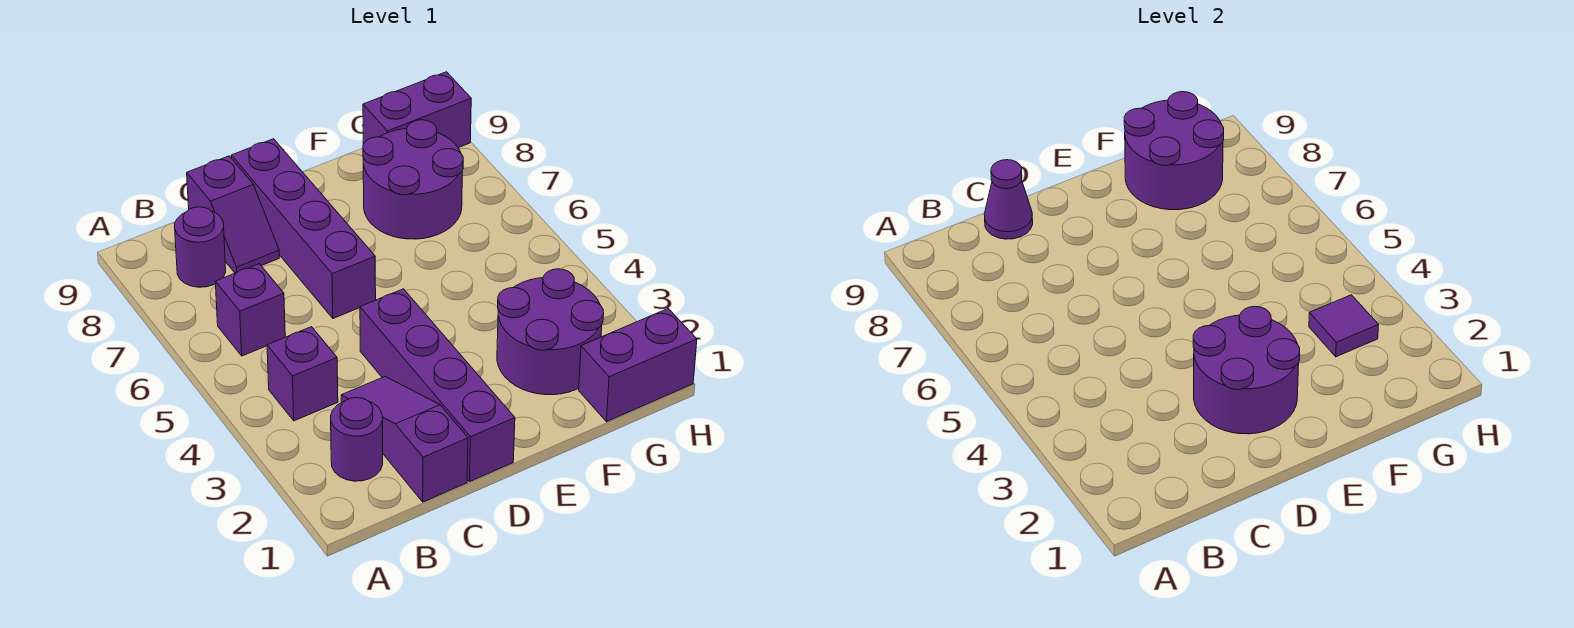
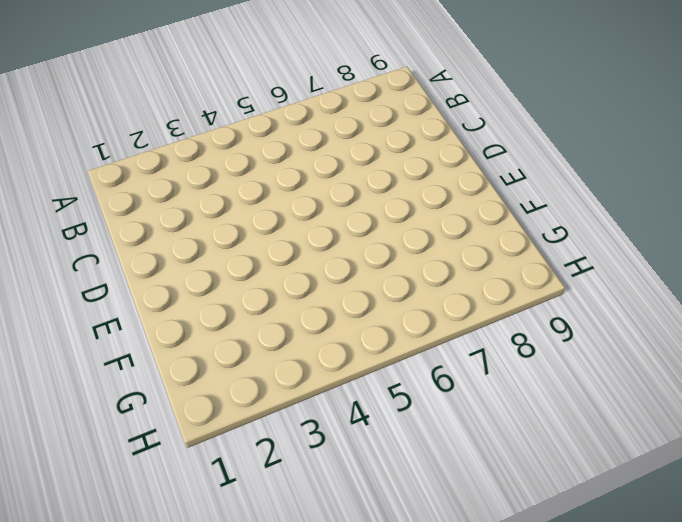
none -> purple 1x1 round brick [331,398,383,481]
none -> purple 1x1 brick [267,327,338,421]
none -> purple 1x1 brick [215,264,285,356]

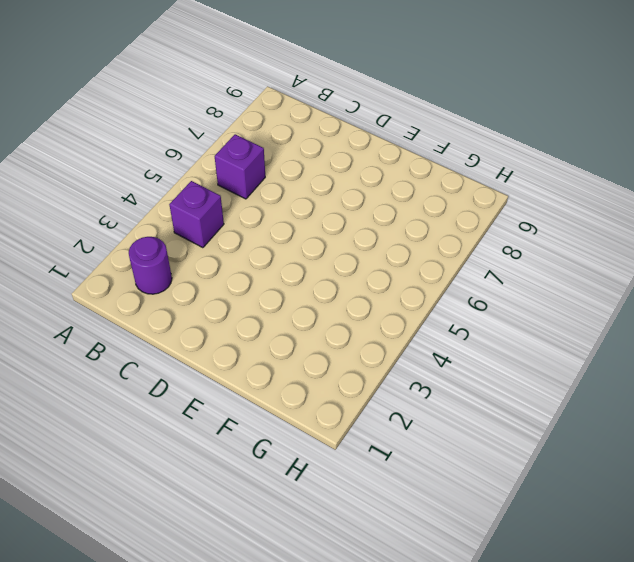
none -> purple 1x1 round brick [175,207,226,287]
none -> purple 1x3 slope [341,377,468,502]
none -> purple 1x2 slope [187,156,279,273]

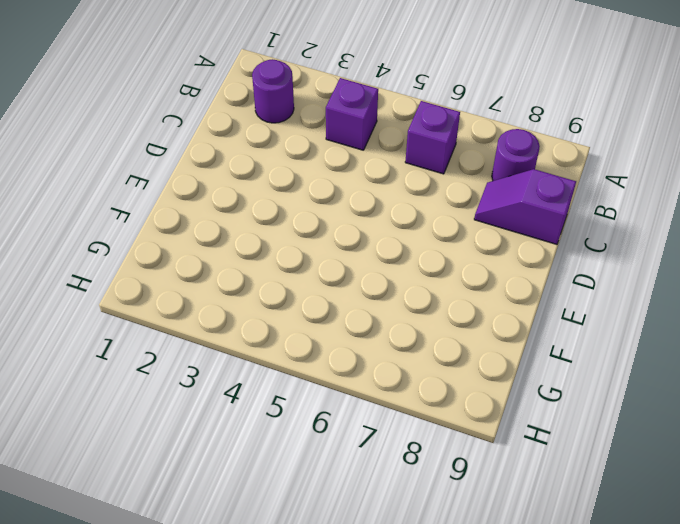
none -> purple 1x3 slope [341,377,468,502]
none -> purple 1x4 brick [360,289,515,482]
none -> purple 1x4 brick [231,139,376,318]

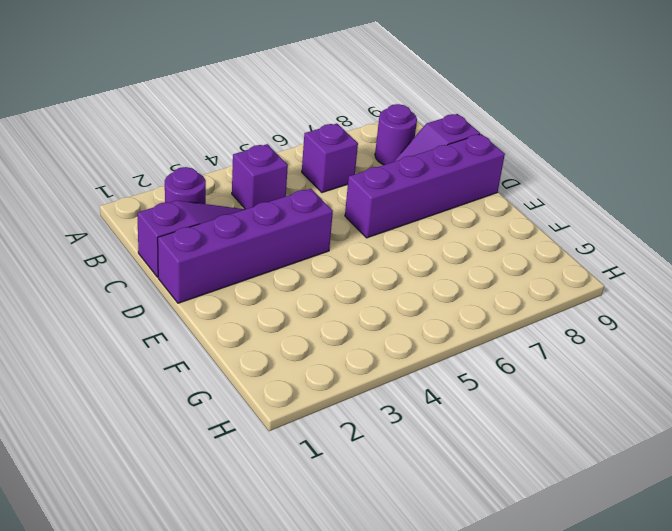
none -> purple 2x2 round brick [497,269,604,395]
none -> purple 2x2 round brick [363,120,463,239]
none -> purple 1x2 brick [579,309,697,422]

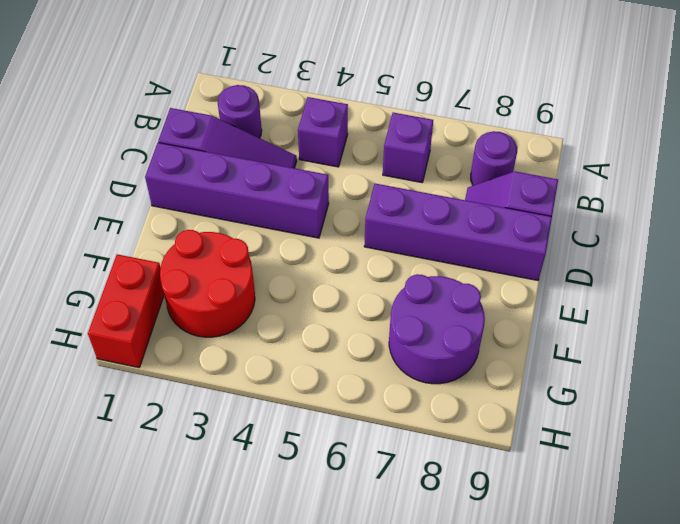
red 2x2 round brick [160,230,255,337] -> purple 2x2 round brick [497,269,604,395]
red 1x2 brick [88,254,164,367] -> purple 1x2 brick [579,309,697,422]
none -> purple 1x2 brick [363,72,471,148]
none -> purple 1x1 cone [984,160,1033,239]
none -> purple 2x2 round brick [1193,306,1300,434]

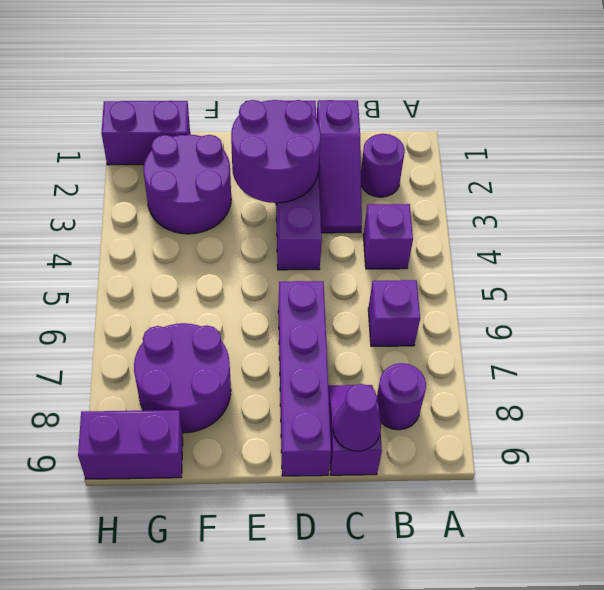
none -> purple 2x2 round brick [1124,92,1224,210]
none -> purple 1x1 tile [1309,295,1379,357]

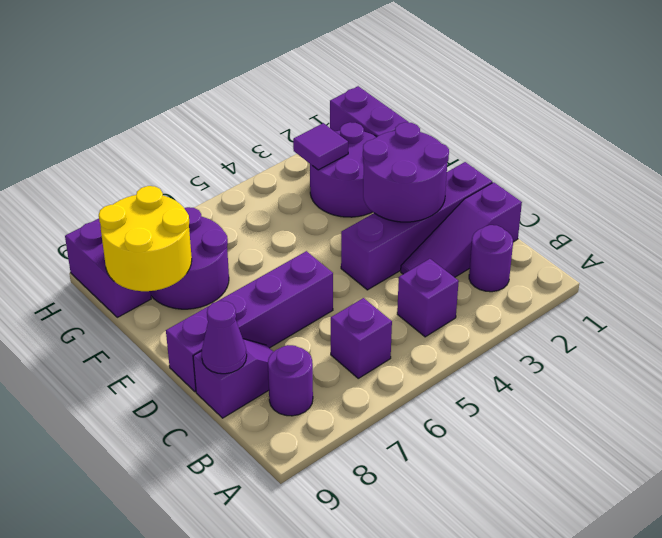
yellow 2x2 round brick [99,186,192,291] -> purple 2x2 round brick [1124,92,1224,210]

